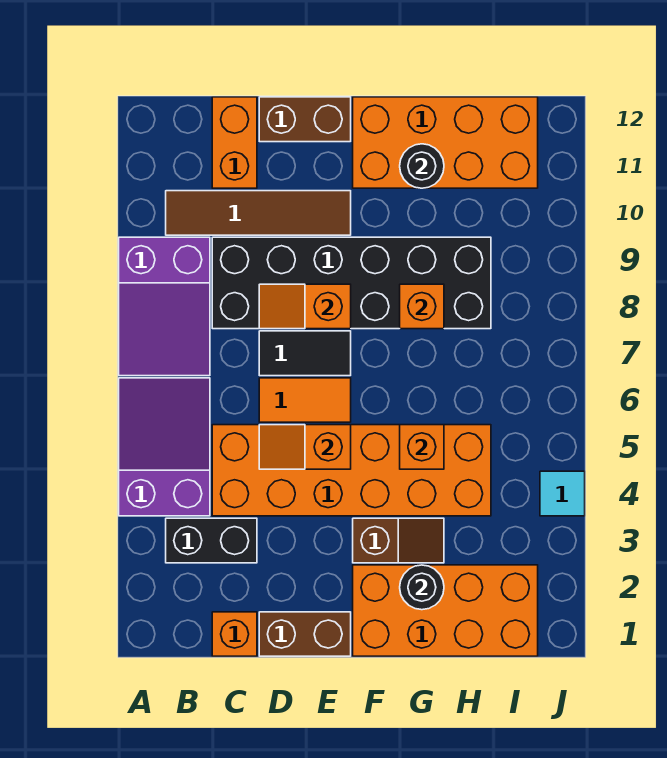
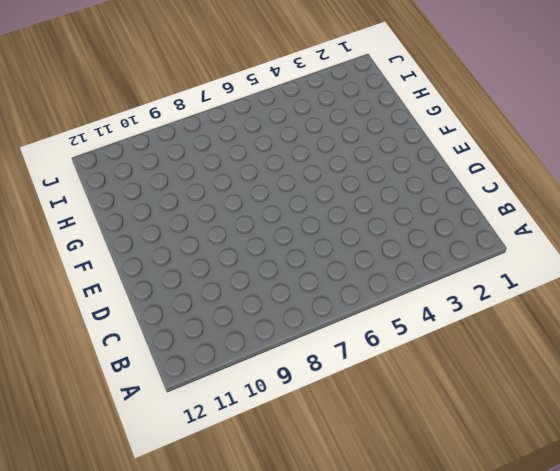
none -> purple 2x3 slope [119,378,210,516]
none -> purple 2x3 slope [119,237,210,376]
none -> black 1x2 brick [166,518,257,563]

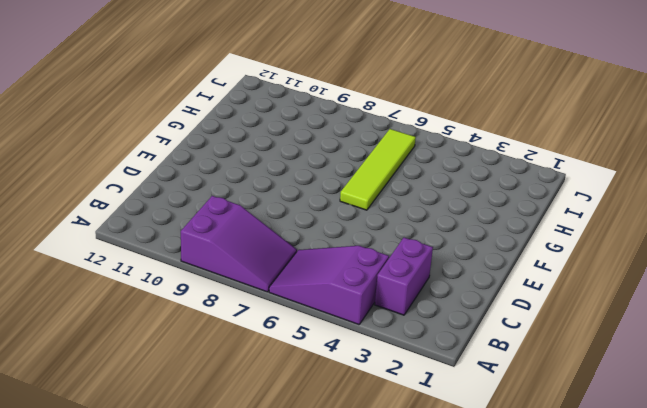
purple 1x2 brick [375,238,433,315] -> black 1x2 brick [166,518,257,563]
lime 1x4 tile [340,129,416,210] -> none
none -> brown 1x4 tile [166,191,351,235]
none -> orange 1x1 brick [212,612,257,656]
none -> orange 2x6 brick [212,425,491,516]

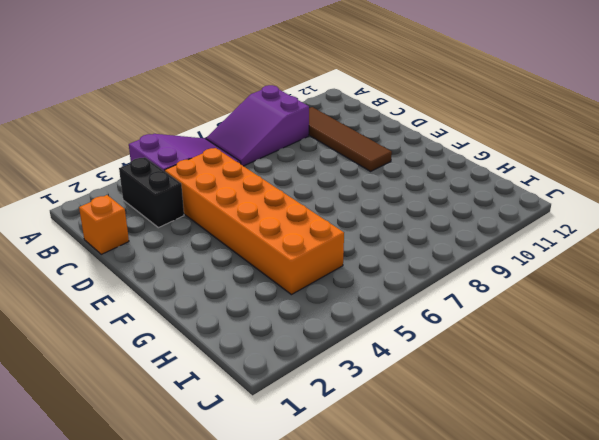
none -> black 2x6 brick [212,237,491,329]
none -> orange 1x2 brick [212,97,257,188]
none -> brown 1x2 brick [259,612,351,656]

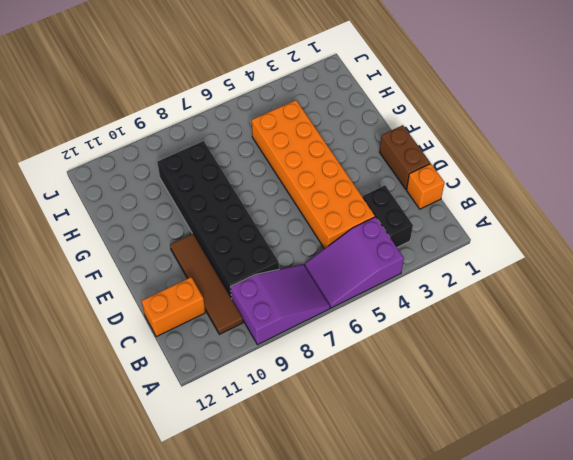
none -> orange 1x2 tile [259,378,351,422]
none -> black 1x2 tile [259,331,351,376]
none -> brown 1x2 brick [259,97,351,142]

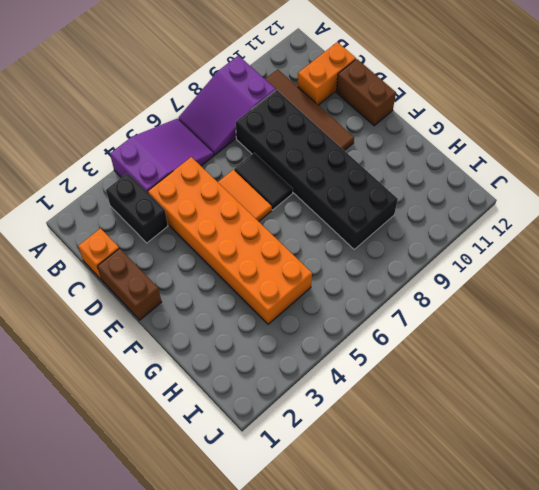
none -> orange 2x4 brick [353,565,538,656]
none -> brown 1x2 slope [353,518,444,563]
none -> orange 2x4 brick [353,97,538,188]

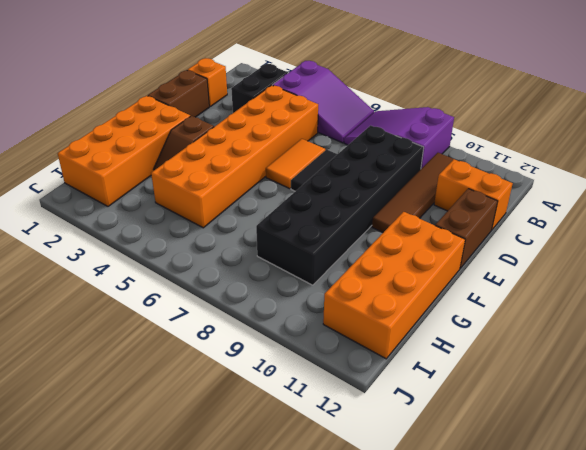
none -> cyan 1x1 tile [540,471,585,516]
none -> orange 1x2 slope [259,425,351,469]
none -> orange 1x2 slope [259,284,351,329]

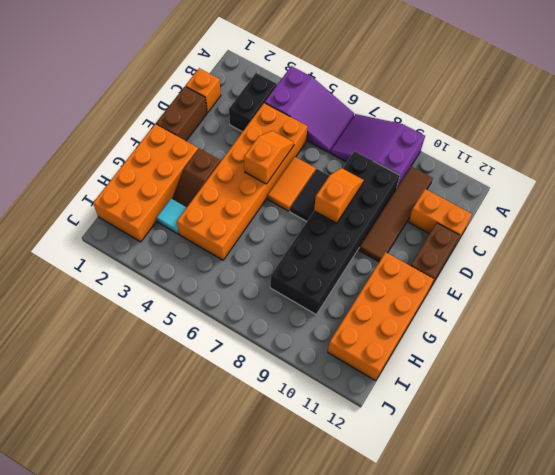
cyan 1x1 tile [156,199,187,234] -> cyan 1x1 tile moved to [540,471,585,516]
none -> black 1x1 round brick [400,565,444,610]
none -> orange 1x1 brick [400,425,444,469]
none -> orange 1x1 brick [400,284,444,329]

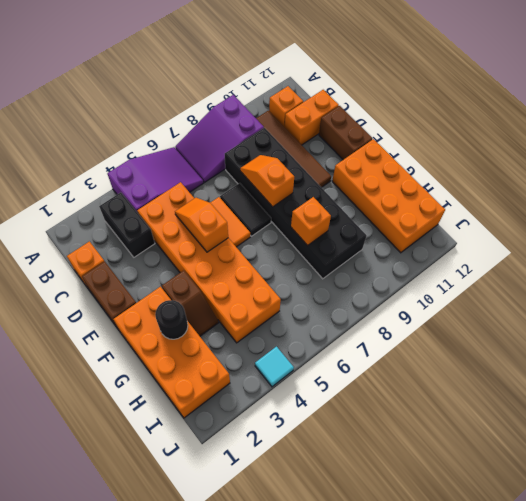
orange 1x1 brick [269,86,303,127] -> orange 1x1 brick moved to [400,425,444,469]
none -> black 1x1 round brick [400,144,444,188]

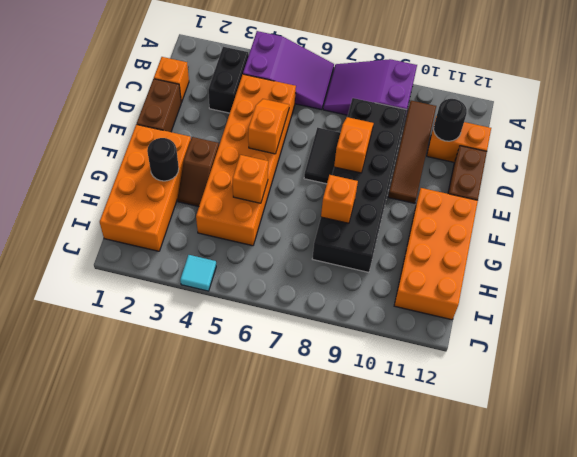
black 1x1 round brick [434,99,467,141] -> black 1x1 round brick moved to [400,144,444,188]
none -> orange 1x2 tile [259,378,351,422]

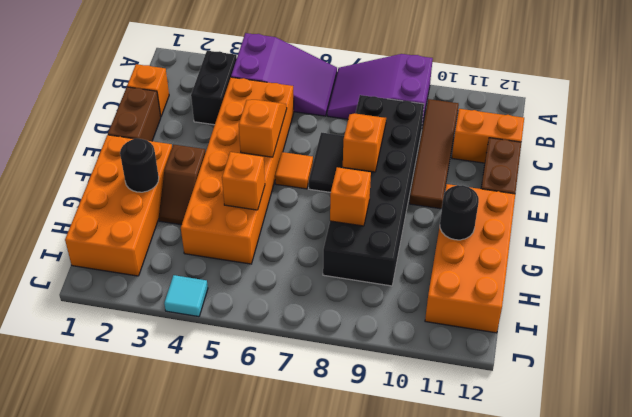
orange 1x1 tile [275,152,313,189] -> orange 1x2 tile [259,378,351,422]

